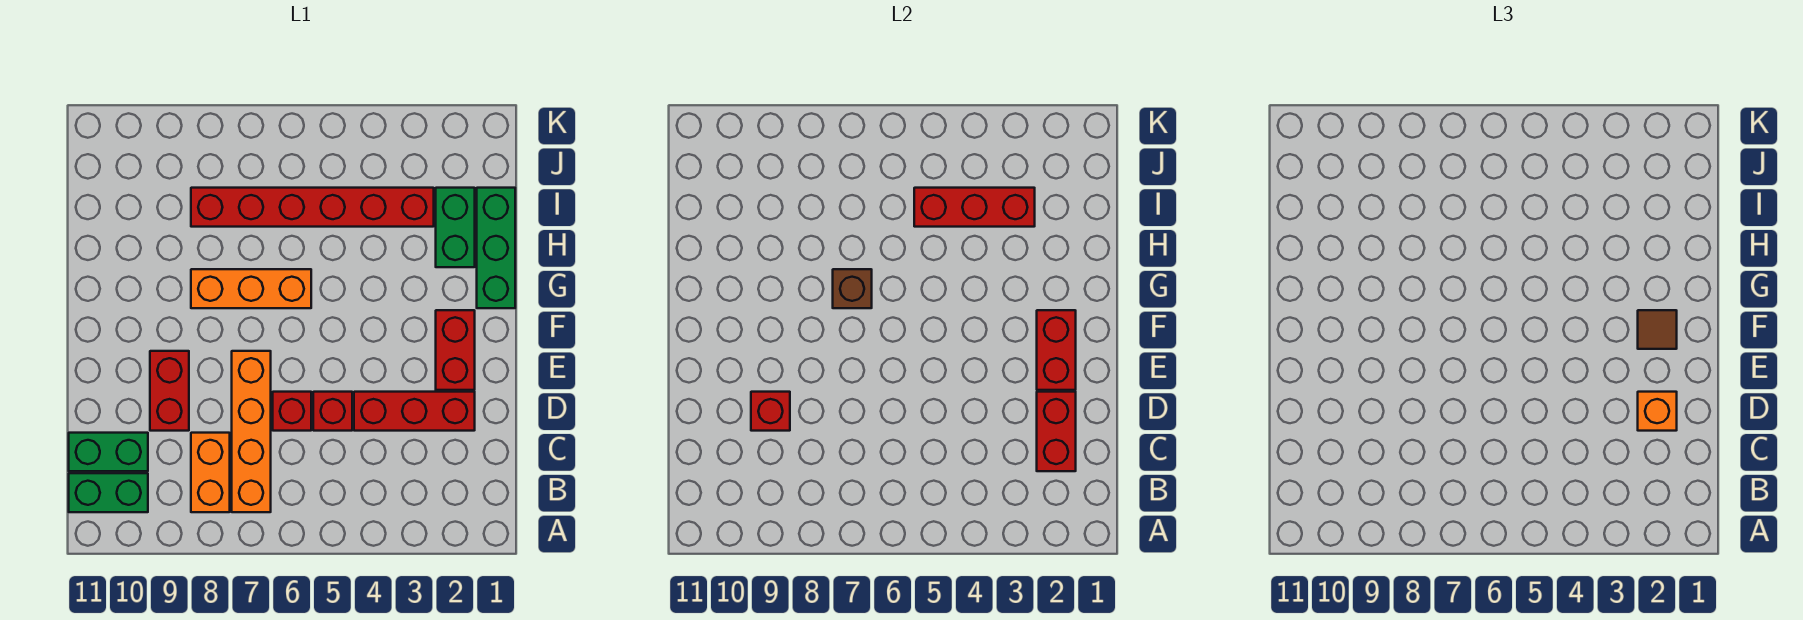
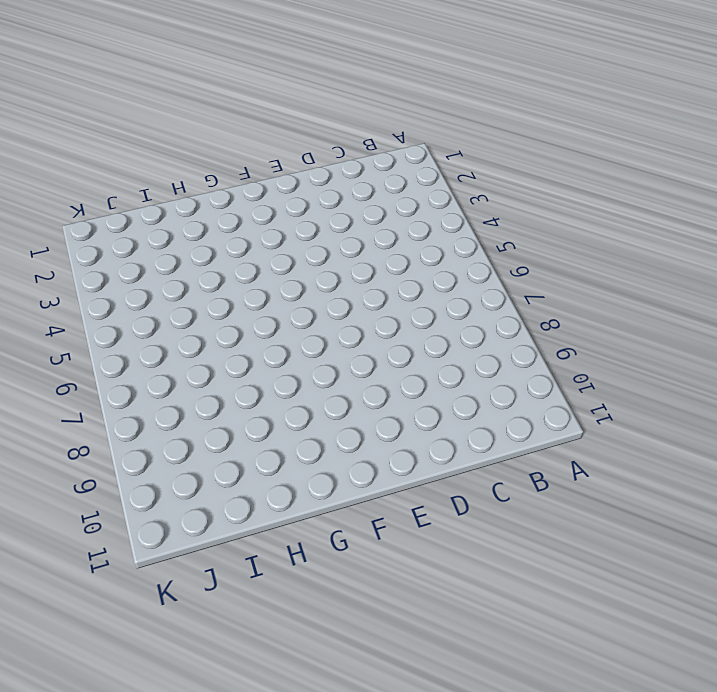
none -> orange 1x4 brick [232,351,271,512]
none -> orange 1x2 brick [191,433,230,512]
none -> green 1x2 brick [69,473,148,512]

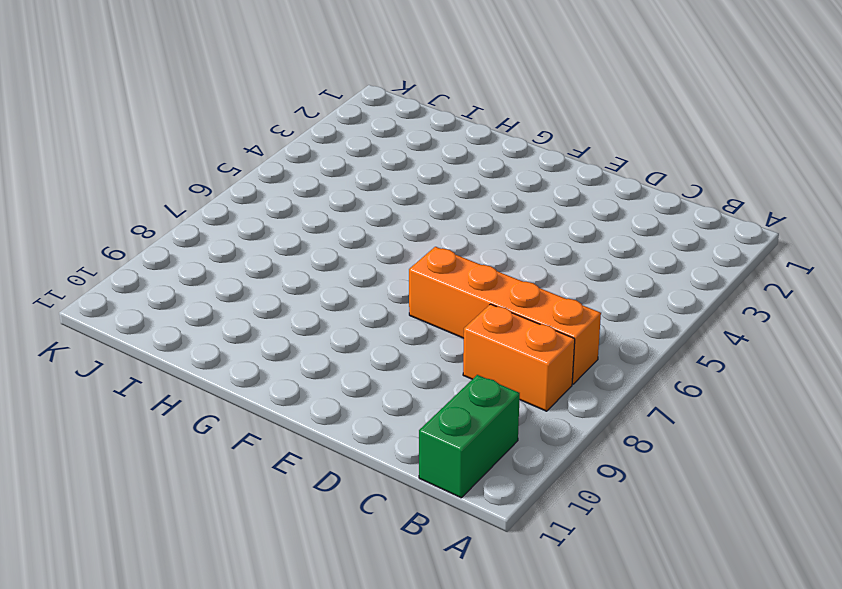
none -> green 1x2 brick [69,433,148,471]
none -> red 1x3 brick [354,392,475,431]
none -> red 1x1 brick [313,392,352,431]

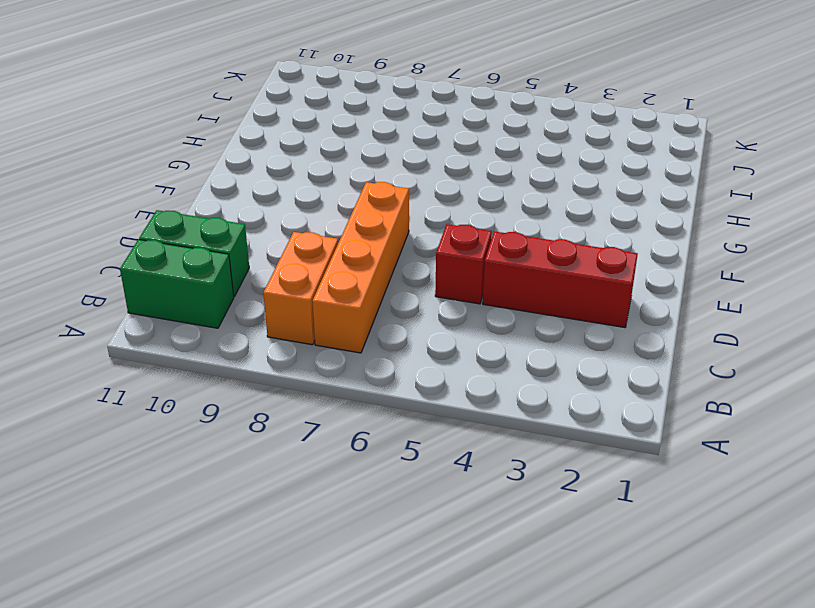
none -> red 1x1 brick [273,392,311,431]
none -> red 1x2 brick [150,351,189,431]
none -> red 1x2 brick [436,310,475,390]

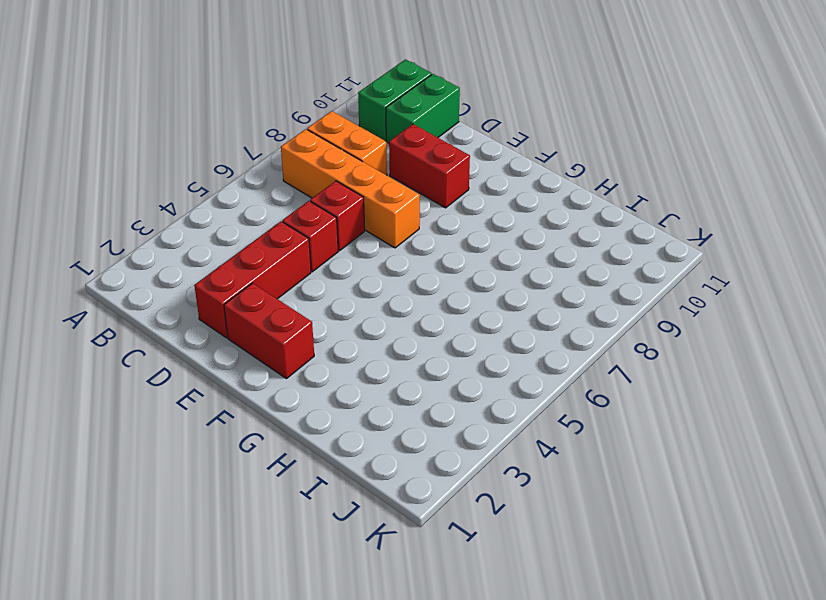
none -> green 1x3 brick [477,188,515,308]
none -> orange 1x3 brick [191,269,311,308]
none -> green 1x2 brick [436,188,475,267]

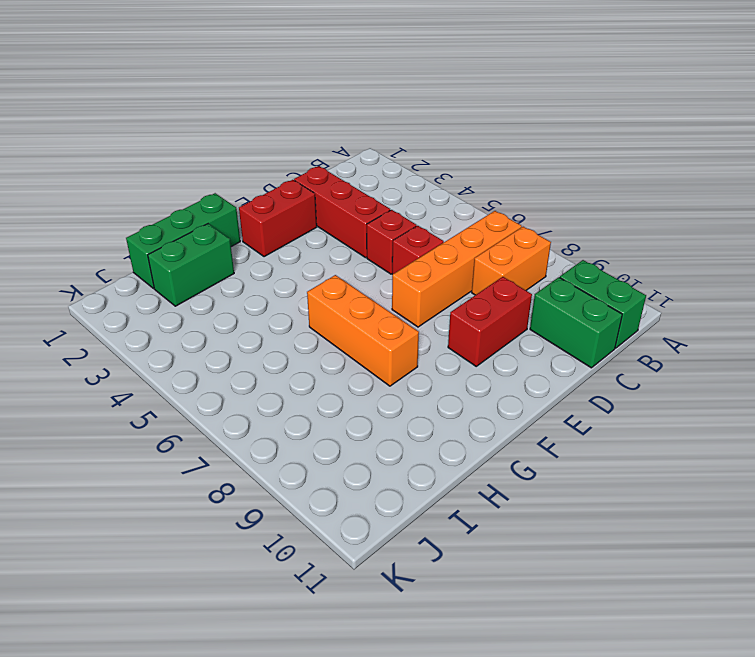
none -> red 1x6 brick [191,188,434,227]
none -> red 1x2 brick [1037,392,1076,471]
none -> red 1x1 brick [751,392,790,431]

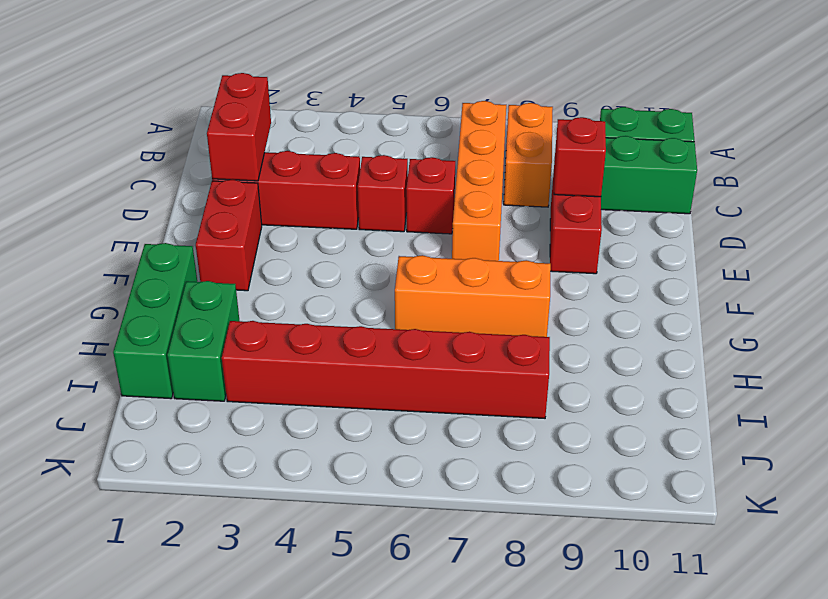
none -> red 1x2 brick [1037,310,1076,390]
none -> brown 1x1 brick [833,269,872,308]
none -> red 1x3 brick [914,188,1035,227]

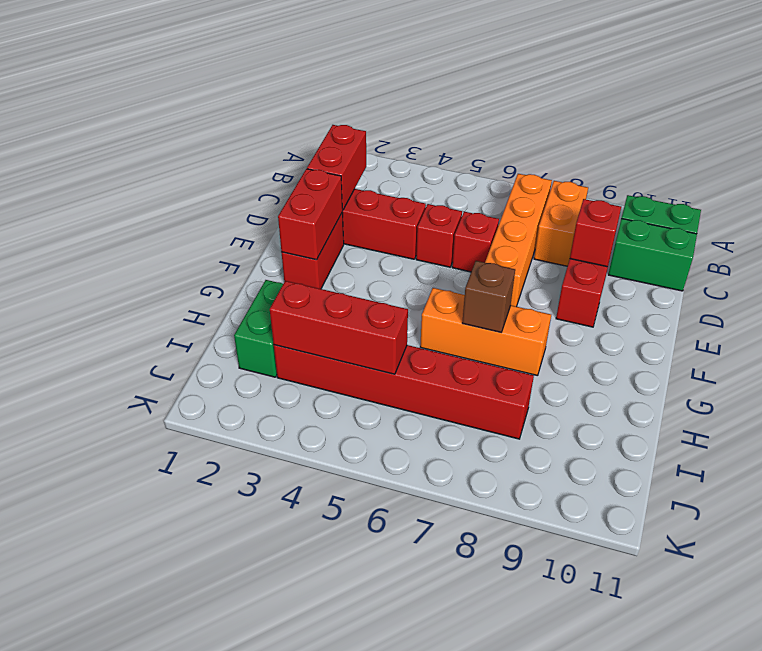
none -> green 1x3 brick [477,188,515,308]
none -> orange 1x1 brick [1638,392,1677,431]
none -> brown 1x1 tile [1638,310,1677,349]

